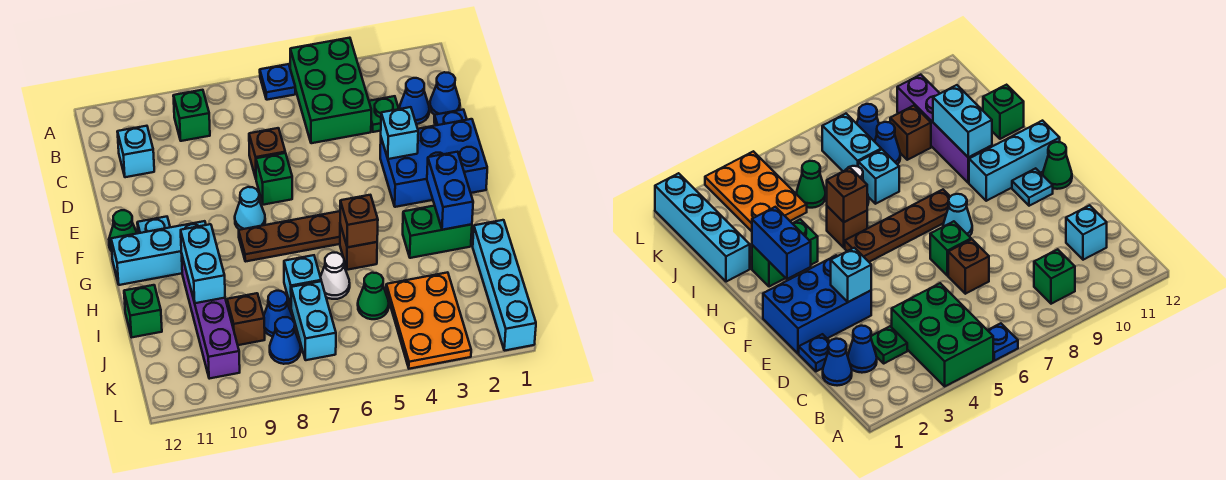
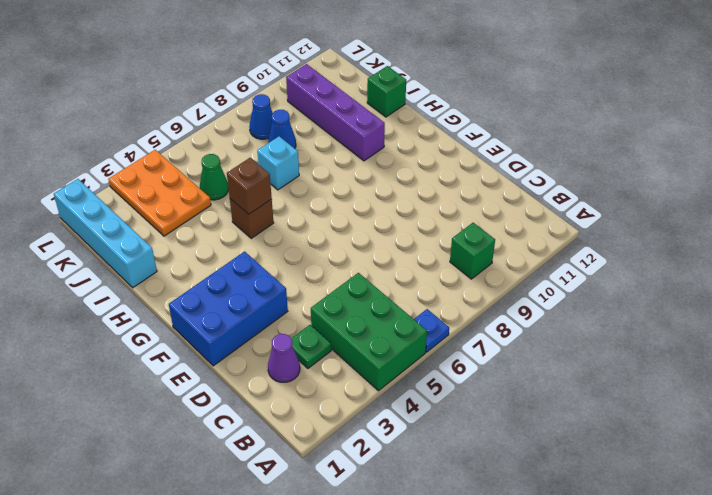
purple 1x1 cone [268,334,300,382] -> blue 1x1 cone [399,78,429,124]
none -> blue 1x1 cone [430,72,460,115]
none -> cyan 1x1 brick [117,126,154,177]
none -> blue 1x1 plate [434,110,467,126]
none -> brown 1x1 brick [249,128,285,178]

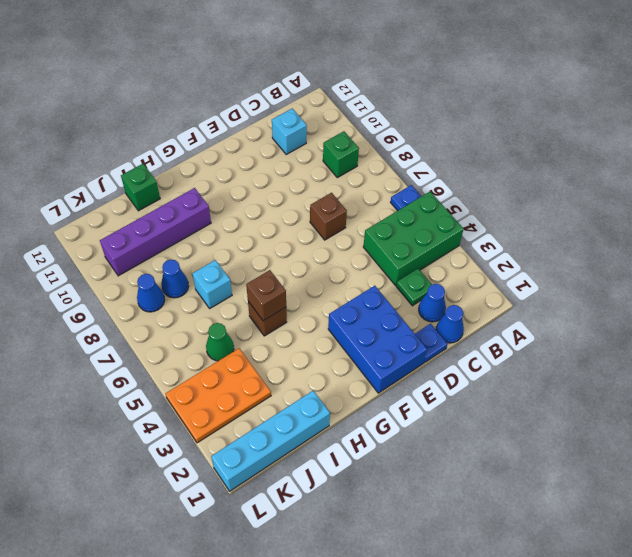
none -> green 1x1 brick [256,153,292,205]
none -> cyan 1x1 cone [235,187,265,230]
none -> cyan 1x1 plate [137,217,170,233]
none -> green 1x1 cone [109,210,137,251]

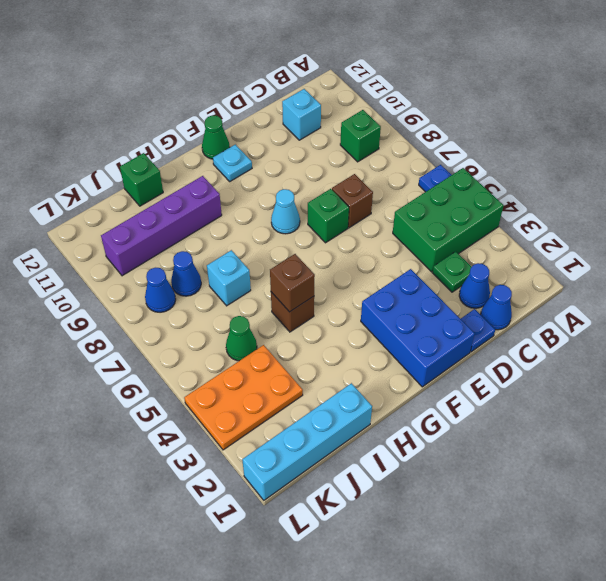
none -> brown 1x4 plate [239,211,340,262]
none -> cyan 1x3 brick [111,221,206,285]
none -> green 1x2 brick [403,206,472,258]
none -> white 1x1 cone [320,253,350,299]

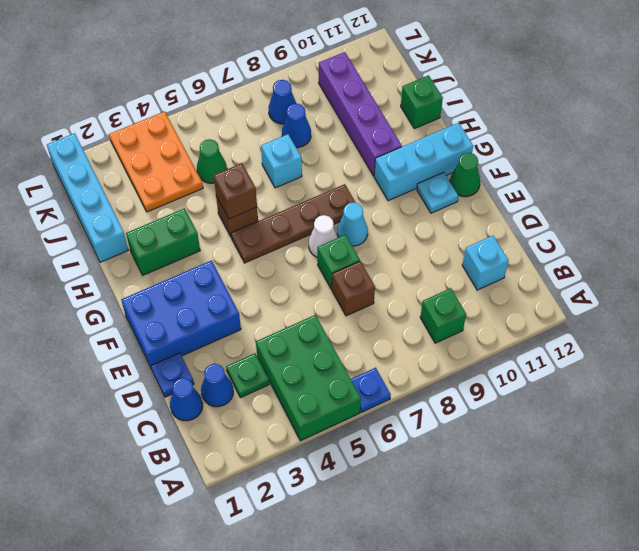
white 1x1 cone [309,215,338,257] -> white 1x1 cone moved to [320,253,350,299]
none -> cyan 1x2 brick [291,281,336,360]
none -> brown 1x1 brick [227,293,265,345]
none -> cyan 1x1 brick [381,107,418,159]
none -> blue 1x2 brick [427,152,473,230]

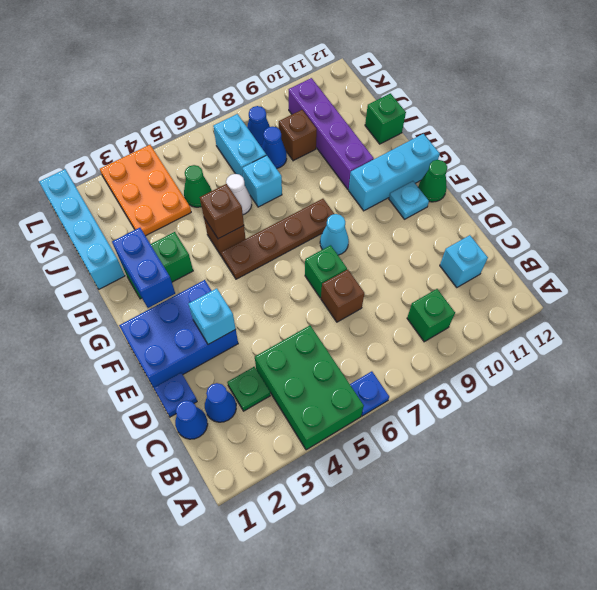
none -> cyan 1x2 brick [181,224,225,303]

